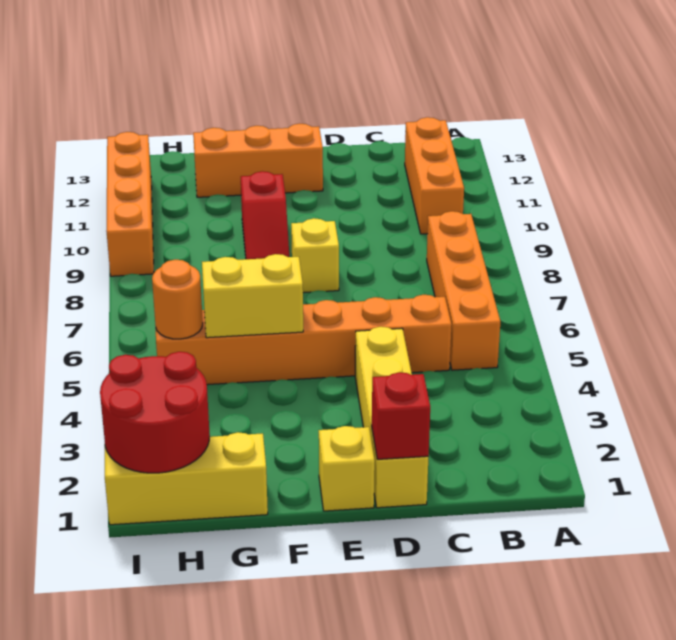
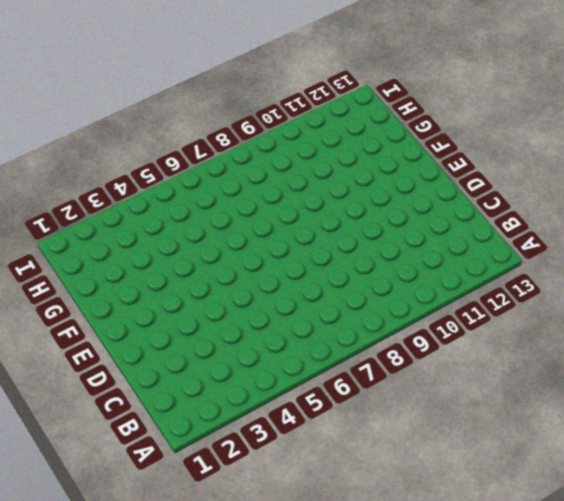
none -> orange 1x4 brick [427,211,500,370]
none -> orange 1x3 brick [405,117,464,234]
none -> orange 1x6 brick [156,295,452,385]

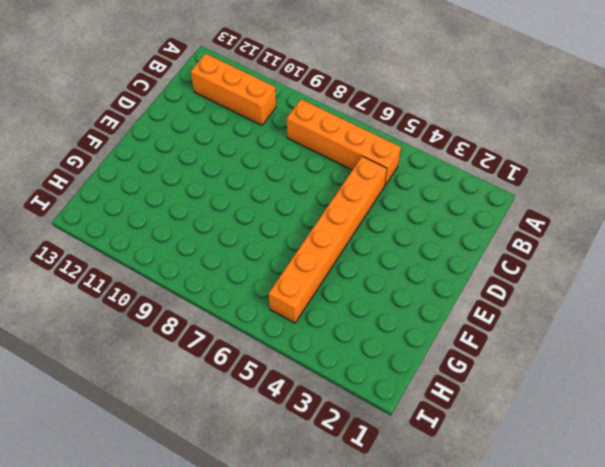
none -> yellow 1x4 brick [355,327,428,508]
none -> yellow 1x1 brick [319,426,375,511]
none -> yellow 1x1 brick [291,218,339,293]

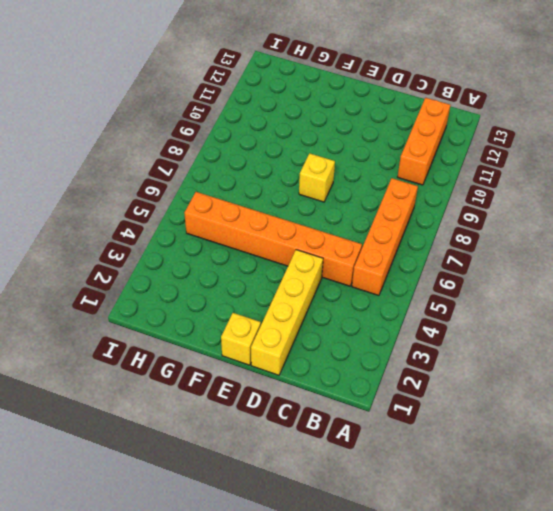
none -> orange 1x3 brick [193,124,323,197]
none -> red 1x2 slope [241,171,289,259]
none -> yellow 1x3 brick [105,432,268,525]

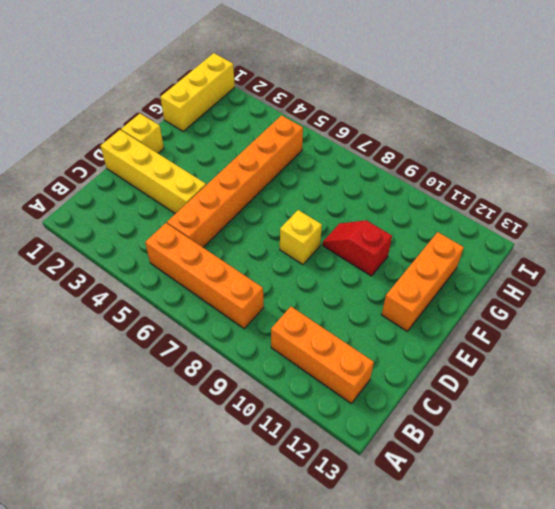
none -> orange 1x4 brick [106,132,154,276]
none -> red 1x1 brick [372,372,430,459]
none -> yellow 1x2 brick [202,254,303,338]

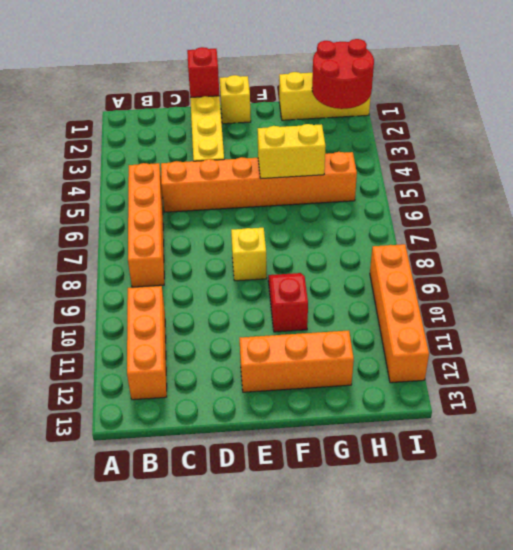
none -> orange 1x1 round brick [152,260,203,339]

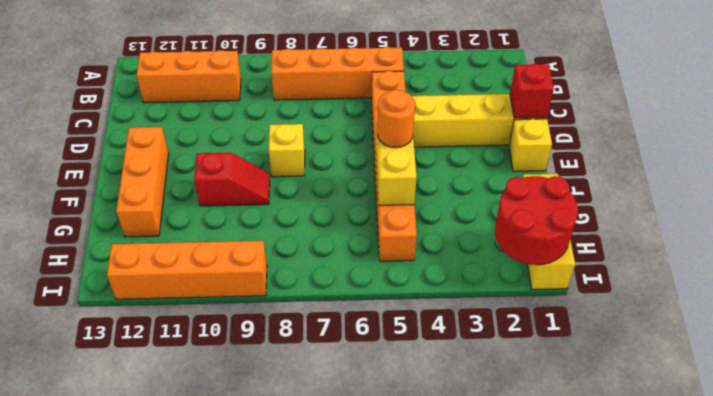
orange 1x1 round brick [377,89,415,148] -> orange 1x1 round brick moved to [152,260,203,339]

